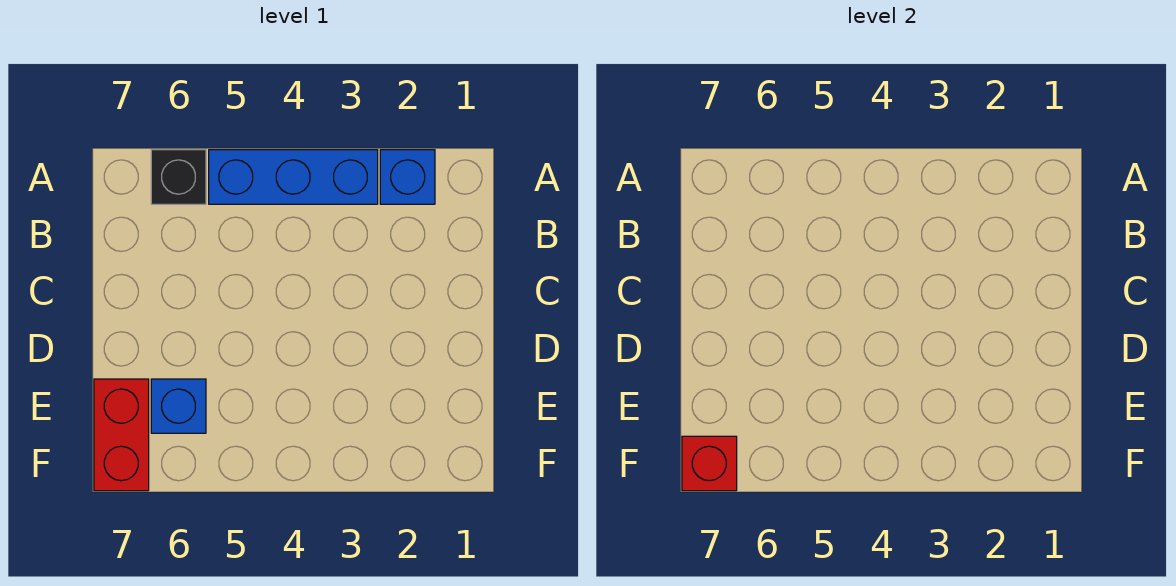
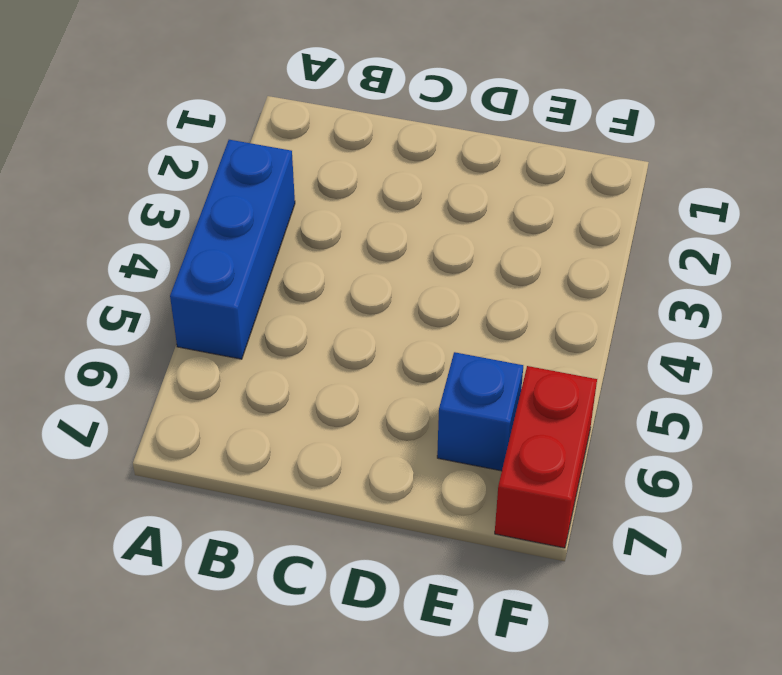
red 1x2 brick [495,366,597,548] -> red 1x2 brick turned to [94,379,149,491]
none -> blue 1x1 brick [380,150,435,204]
none -> black 1x1 brick [151,150,206,204]

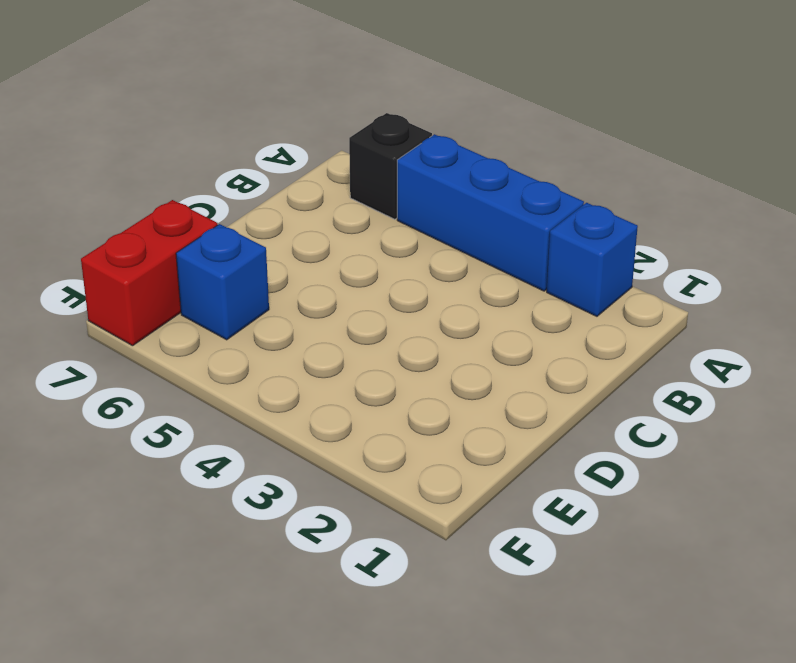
none -> red 1x1 brick [682,436,737,491]

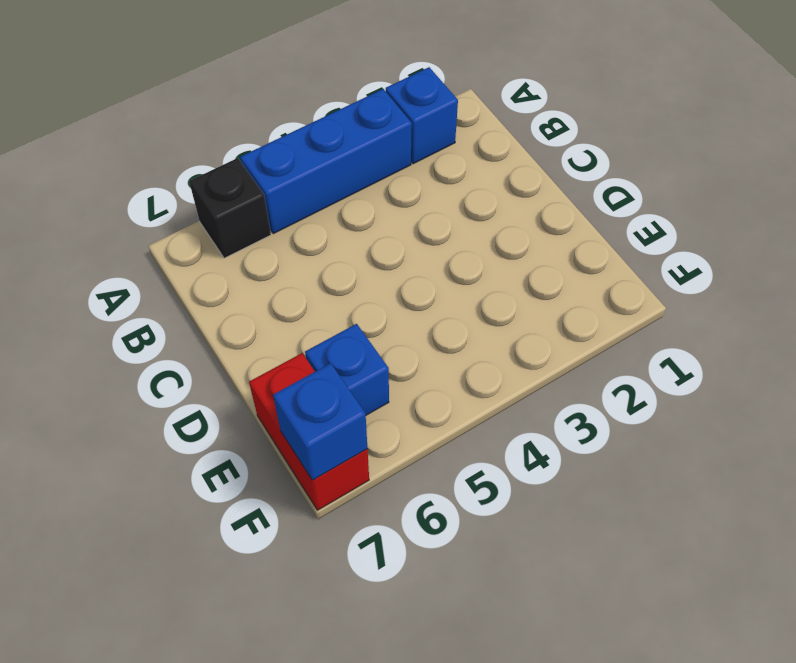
blue 1x1 brick [273,363,367,480] -> red 1x1 brick [682,436,737,491]

